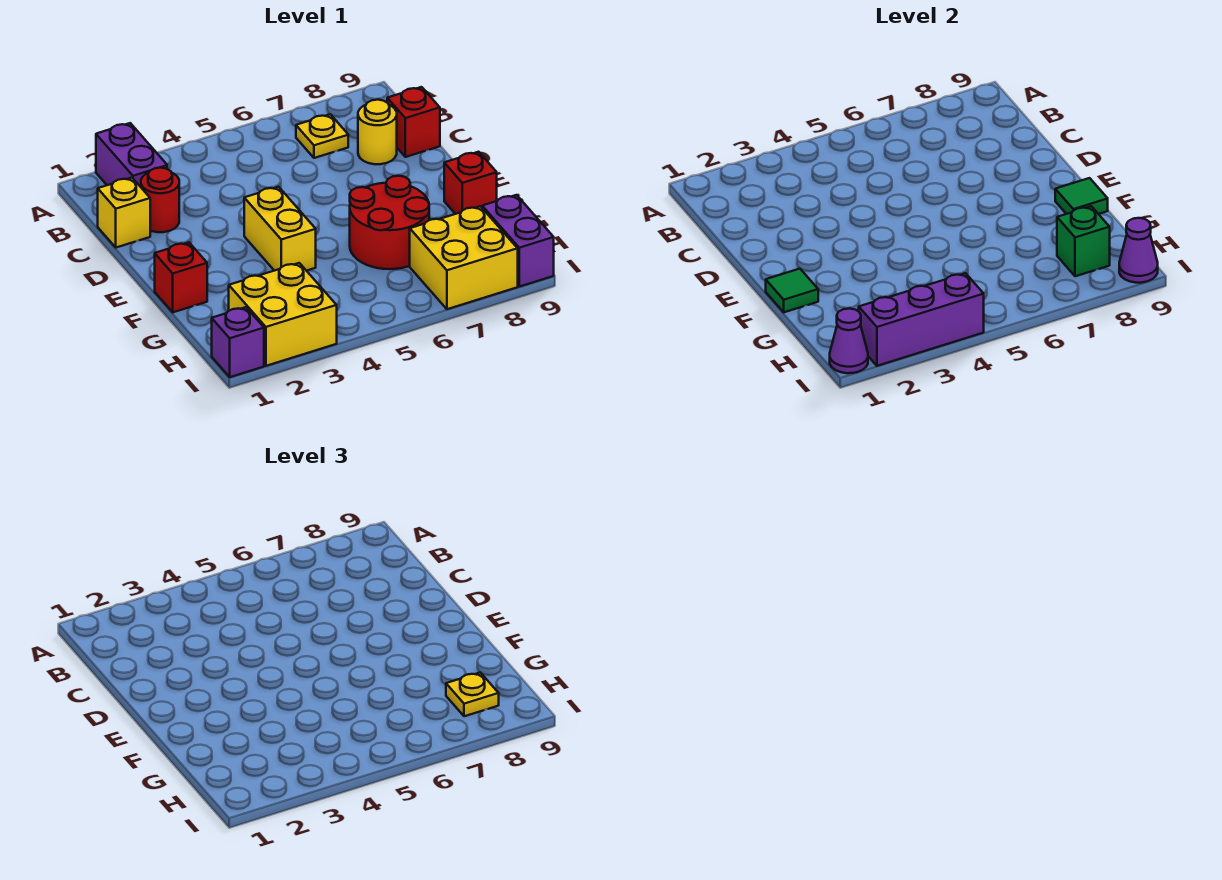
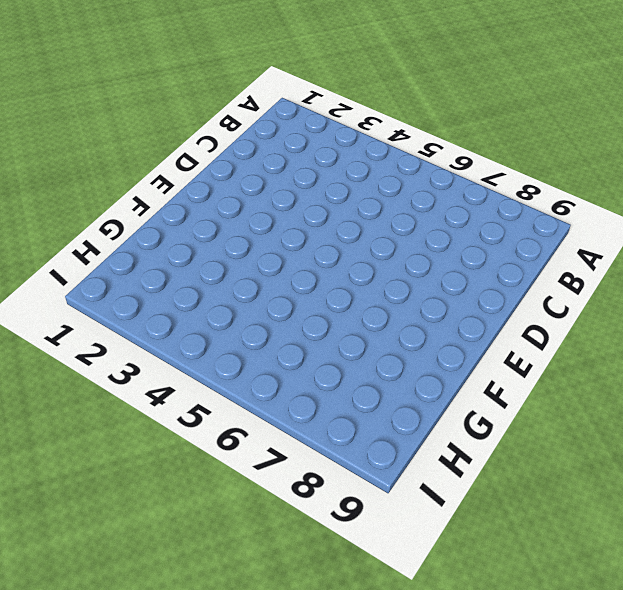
none -> purple 1x2 brick [96,123,167,187]
none -> yellow 1x1 plate [296,114,348,158]
none -> yellow 1x1 brick [98,178,150,248]

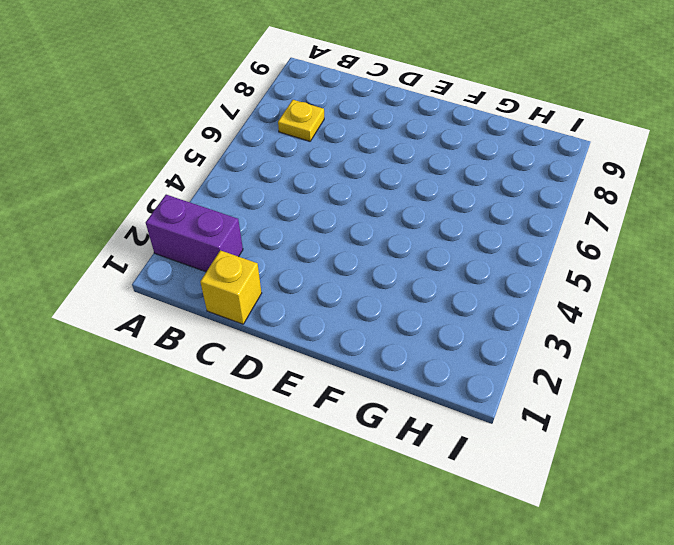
none -> red 1x1 round brick [141,168,179,232]
none -> yellow 1x1 round brick [358,100,397,164]
none -> red 1x1 brick [387,87,440,157]

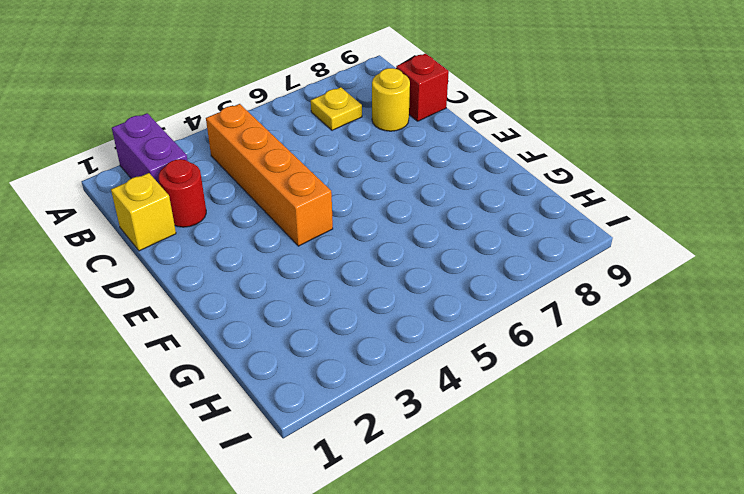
orange 1x4 brick [206,104,333,246] -> yellow 1x2 brick [244,187,316,271]
none -> red 1x1 brick [155,242,207,312]
none -> red 2x2 round brick [350,176,429,269]
none -> red 1x1 brick [444,152,497,214]

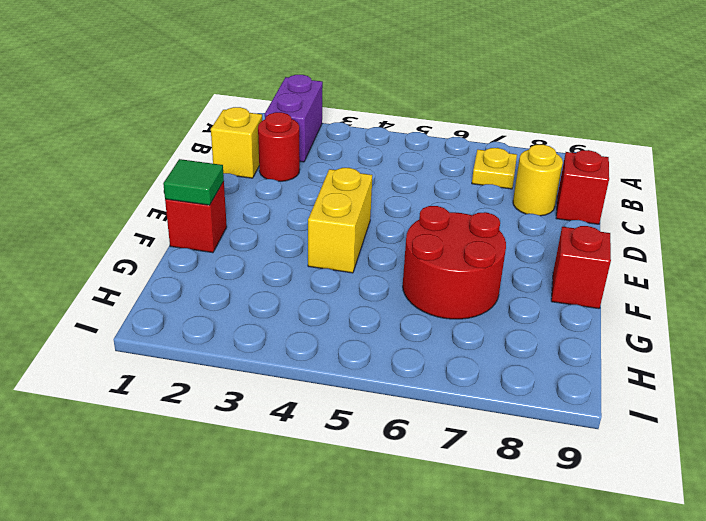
none -> yellow 2x2 brick [229,263,337,366]
none -> yellow 2x2 brick [410,206,518,309]
none -> purple 1x2 brick [482,195,554,287]

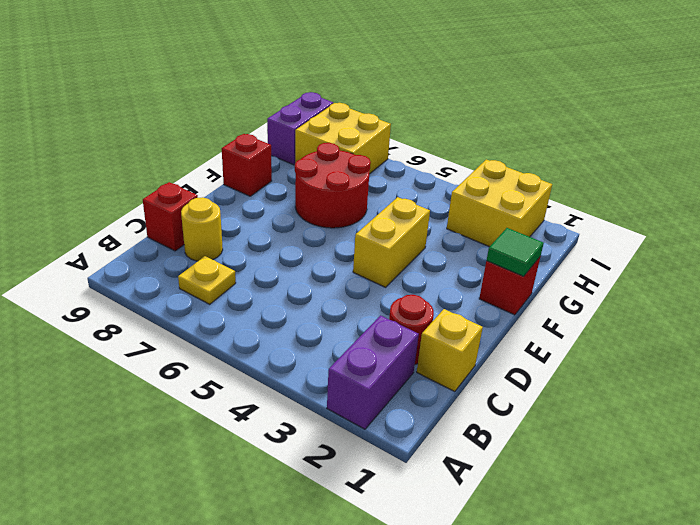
none -> purple 1x1 brick [212,307,264,377]
none -> green 1x1 tile [1055,178,1108,214]
none -> green 1x1 brick [1057,206,1110,276]

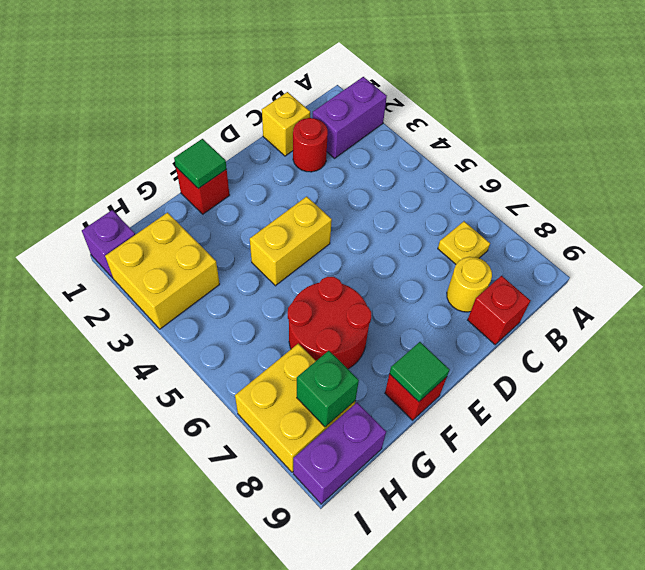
none -> purple 1x1 cone [830,308,868,373]
none -> purple 1x3 brick [859,273,984,366]
none -> purple 1x1 cone [1119,218,1158,283]

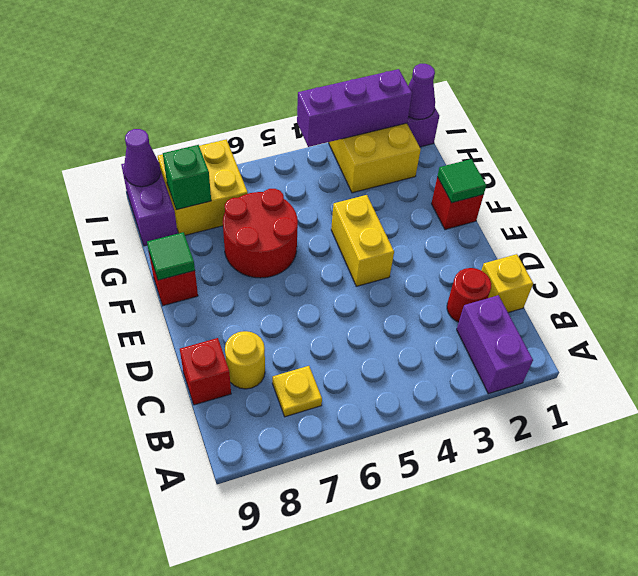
none -> yellow 1x1 plate [446,672,499,716]

